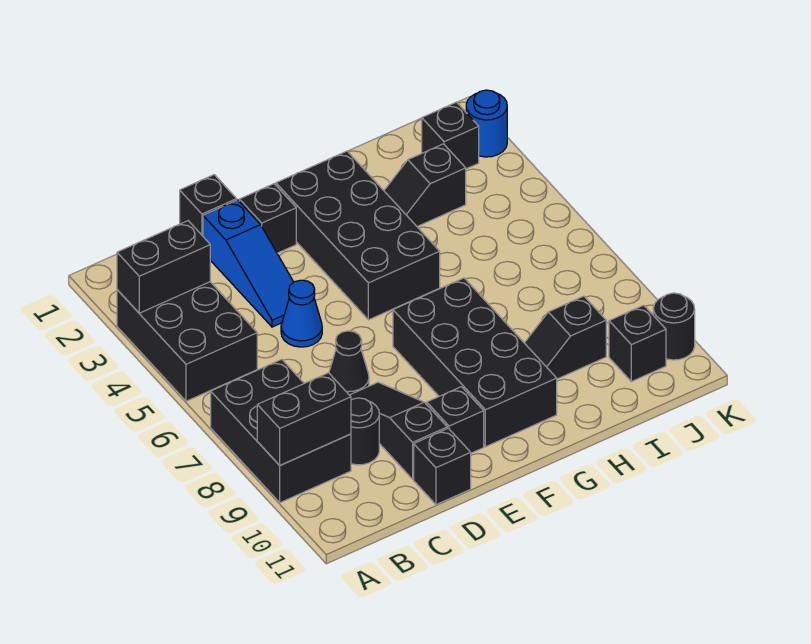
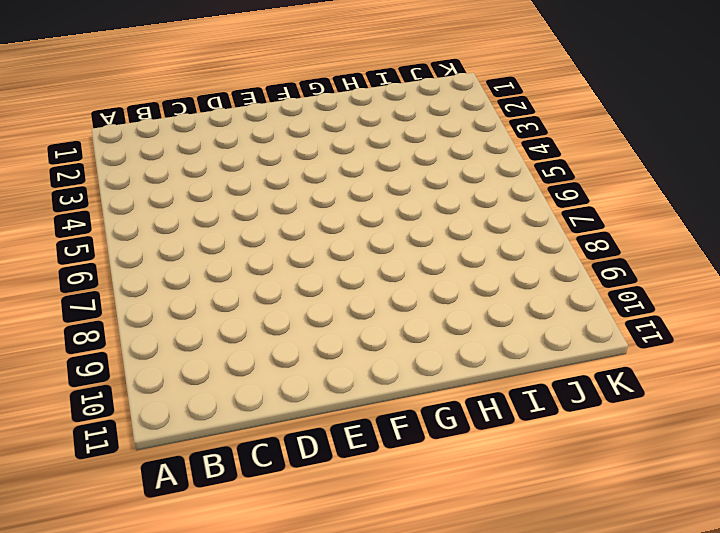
none -> black 2x3 brick [117,282,257,401]
none -> black 2x3 brick [211,359,351,503]
none -> black 1x1 round brick [351,398,379,465]

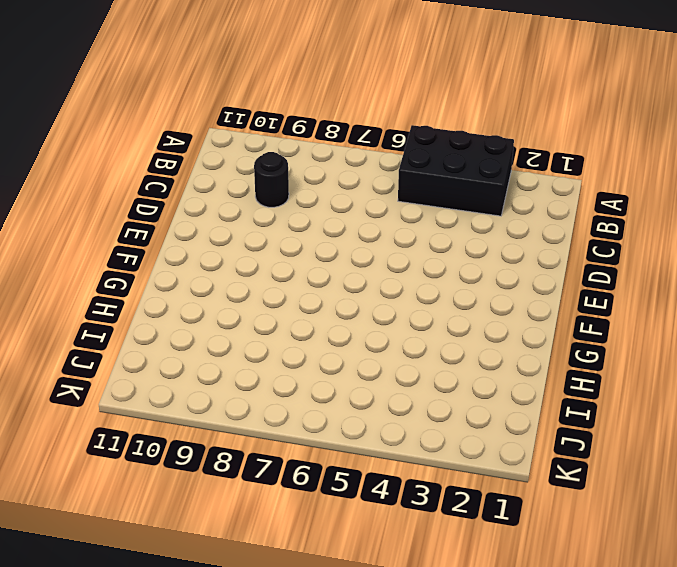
none -> black 2x3 brick [211,359,351,503]
none -> black 1x1 brick [180,175,237,236]
none -> blue 1x3 slope [203,200,293,327]

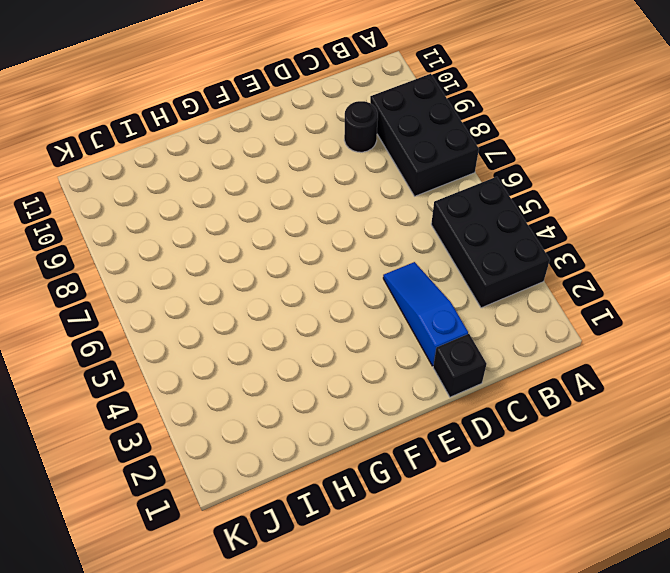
none -> blue 1x1 cone [281,280,322,347]
none -> black 1x1 cone [329,331,369,395]
none -> black 1x3 slope [350,382,447,479]

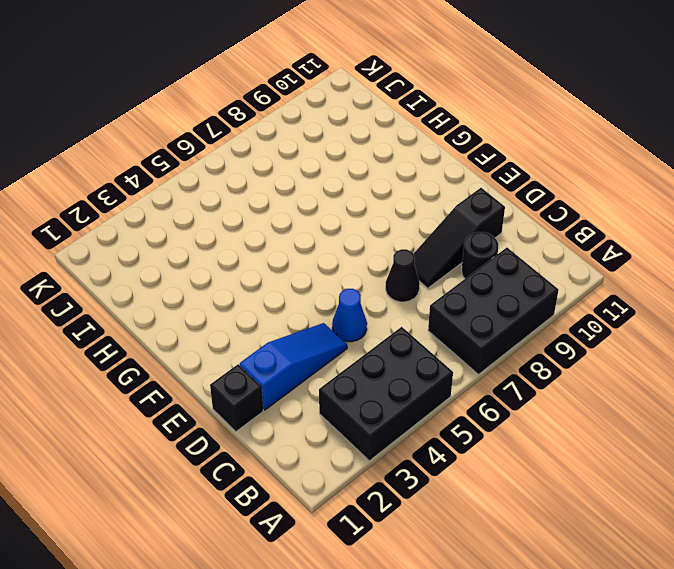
none -> black 1x1 brick [414,428,471,505]
none -> black 1x1 brick [239,184,296,253]
none -> black 1x1 brick [427,387,484,453]

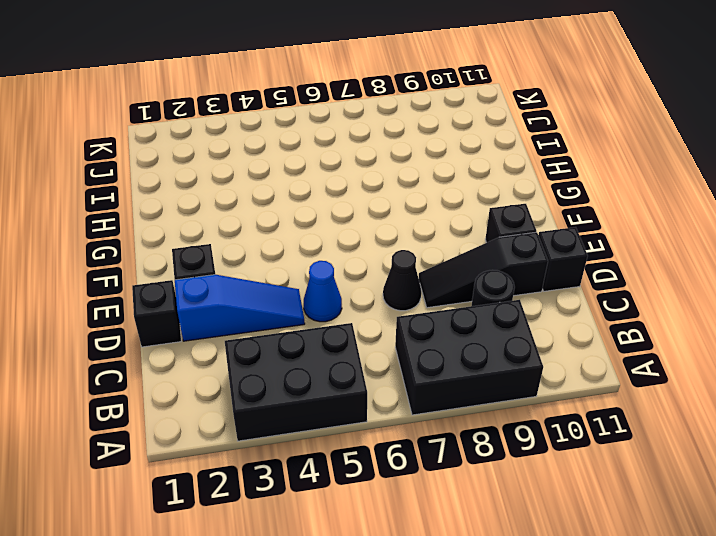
none -> black 2x4 brick [276,151,440,320]
none -> black 2x4 brick [393,278,557,447]
none -> black 1x2 slope [384,144,466,226]

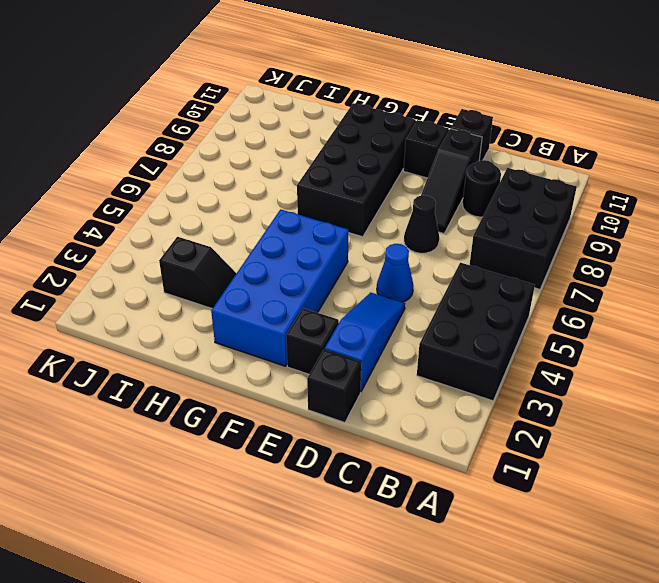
blue 2x4 brick [211,209,349,366] -> black 2x4 brick [276,151,440,320]
none -> black 1x2 slope [525,296,606,379]
none -> black 1x1 brick [422,102,479,169]
none -> black 1x1 brick [609,305,666,382]

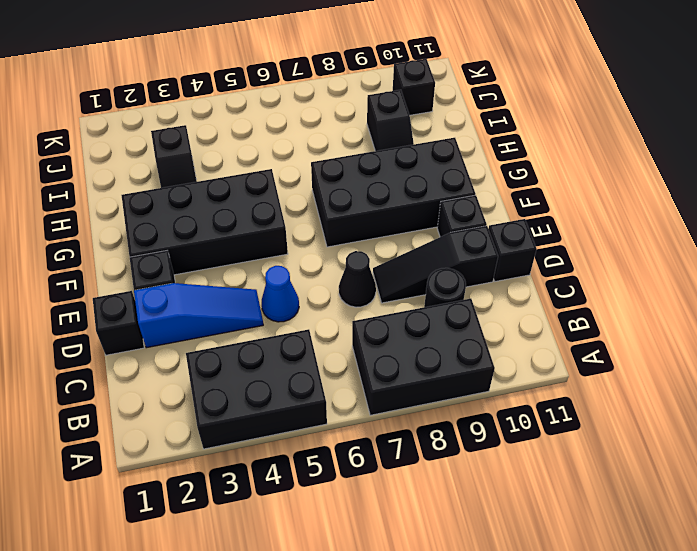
none -> black 1x1 brick [422,102,479,169]
none -> blue 1x1 round brick [466,90,507,157]
none -> black 1x1 round brick [653,293,695,360]

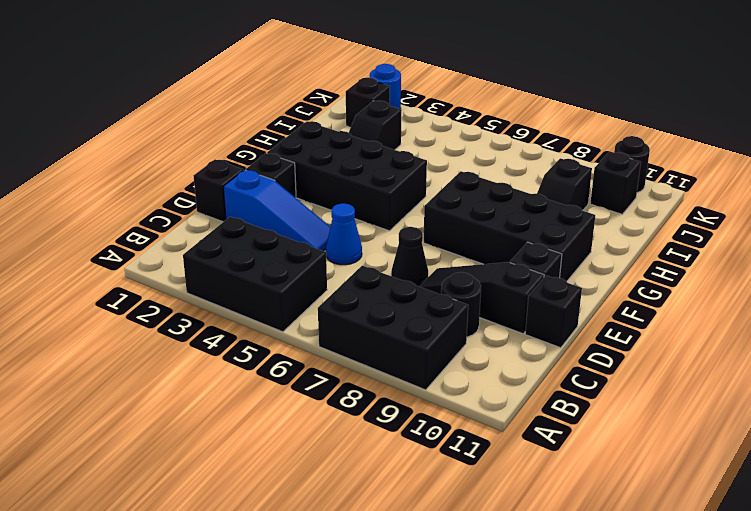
none -> black 1x2 brick [117,221,210,313]
none -> black 1x2 brick [257,373,351,465]

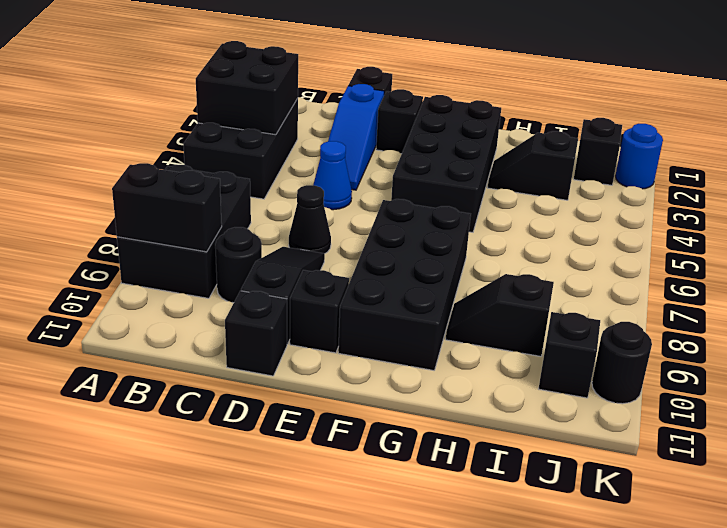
black 2x2 brick [196,41,298,135] -> black 1x2 brick [117,221,210,313]

